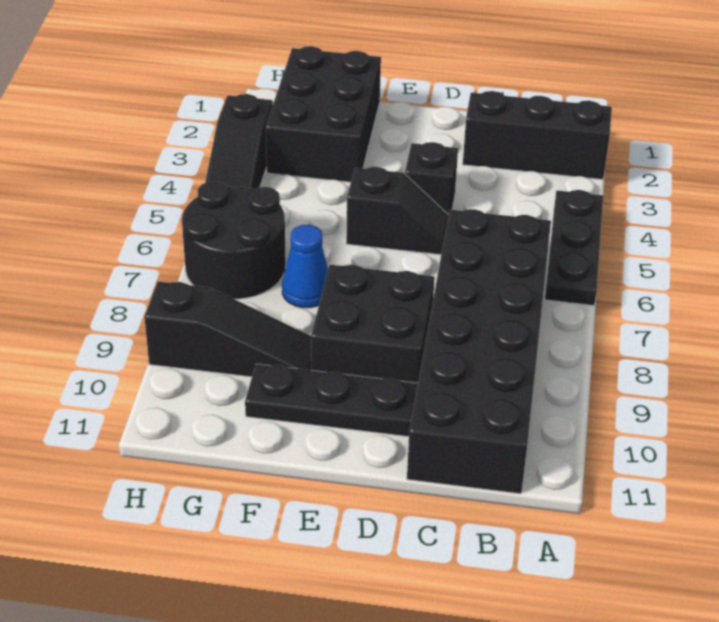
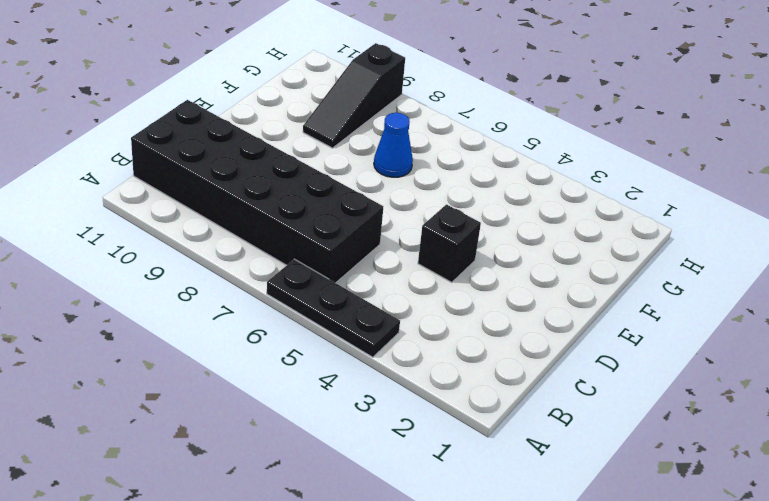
none -> black 1x3 brick [463,91,612,179]
none -> black 1x2 slope [346,167,448,255]
none -> black 2x2 brick [311,265,435,383]

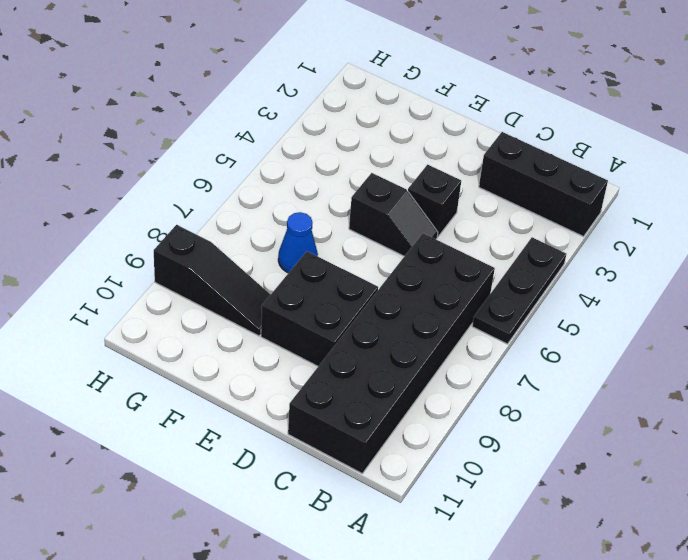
none -> black 1x3 plate [245,364,418,437]
none -> black 2x3 brick [266,46,381,182]
none -> black 2x2 round brick [182,181,286,299]

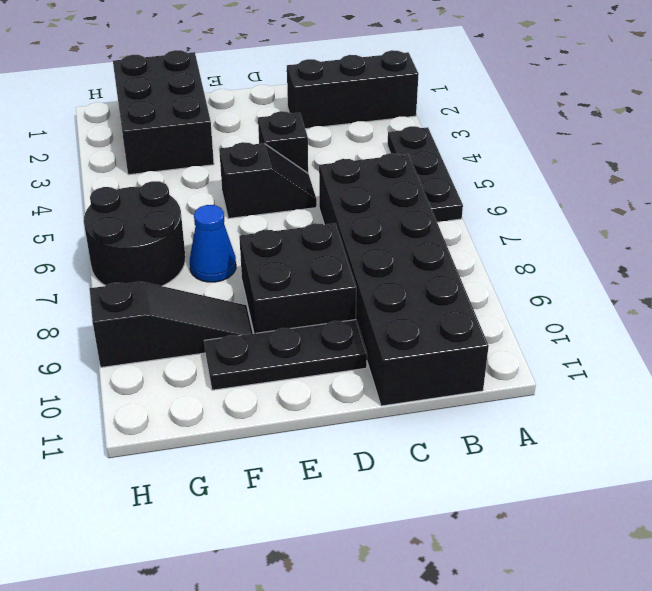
none -> black 1x3 slope [205,94,272,189]

